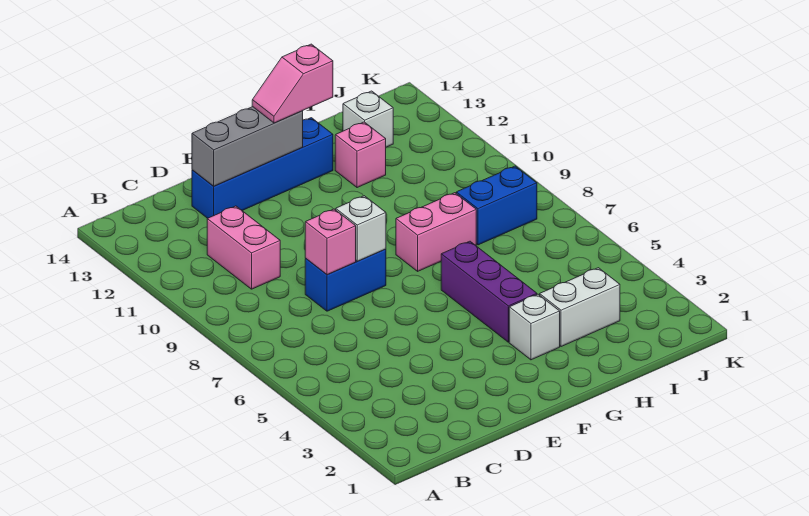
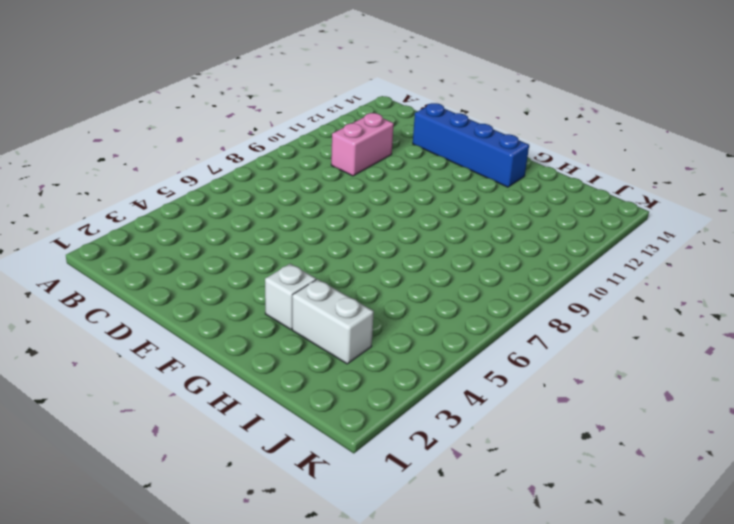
none -> blue 1x2 brick [305,249,386,311]
none -> purple 1x3 brick [441,241,537,342]
none -> pink 1x2 brick [396,193,476,271]

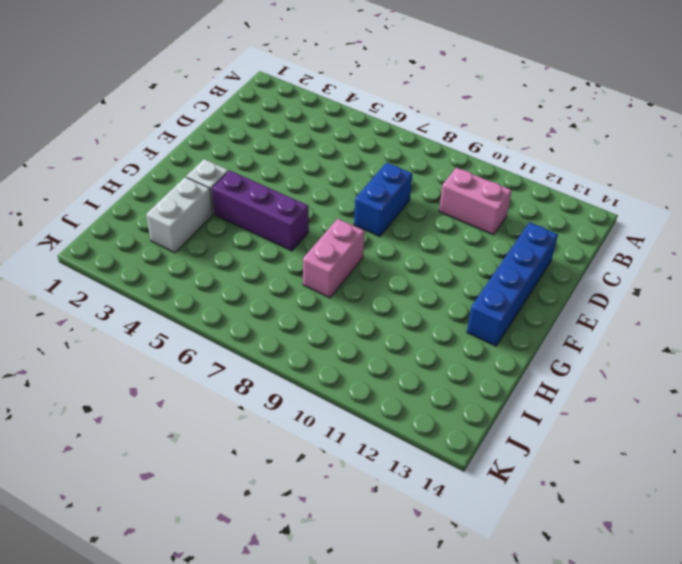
none -> pink 1x1 brick [335,122,386,188]
none -> blue 1x2 brick [456,166,537,245]
none -> white 1x1 brick [343,91,393,147]

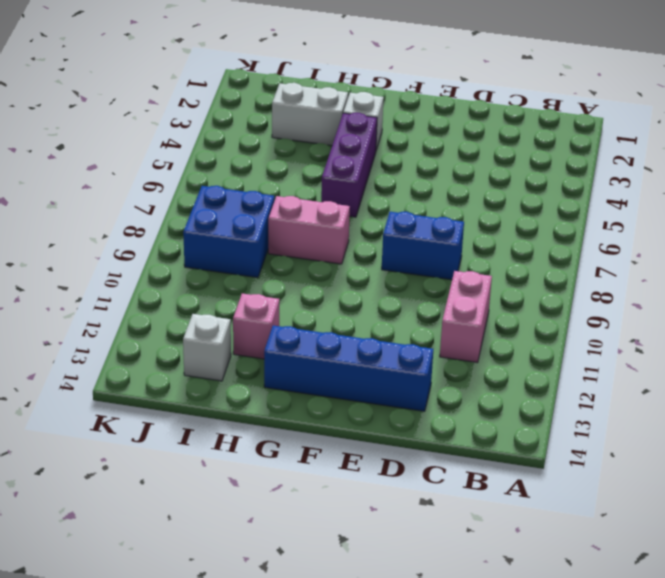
blue 2x2 brick [183,186,274,278] -> blue 1x2 brick [456,166,537,245]
none -> pink 1x1 brick [305,209,356,275]
none -> grey 1x3 brick [192,107,303,186]
none -> white 1x1 brick [336,196,386,261]

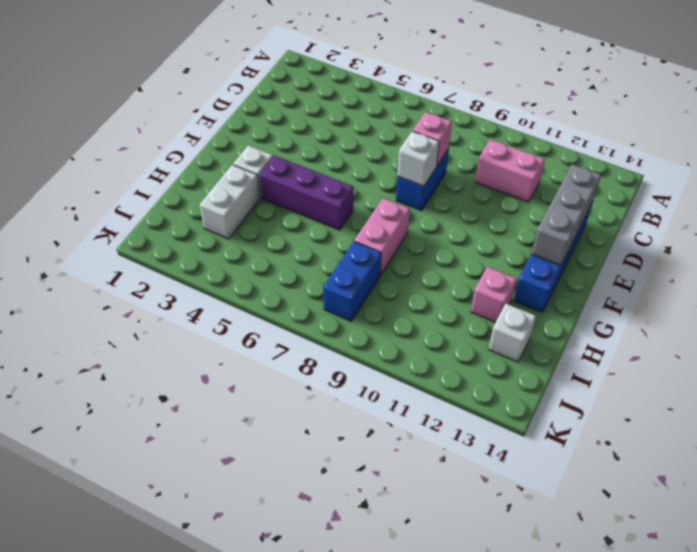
none -> pink 1x2 slope [252,44,333,123]

